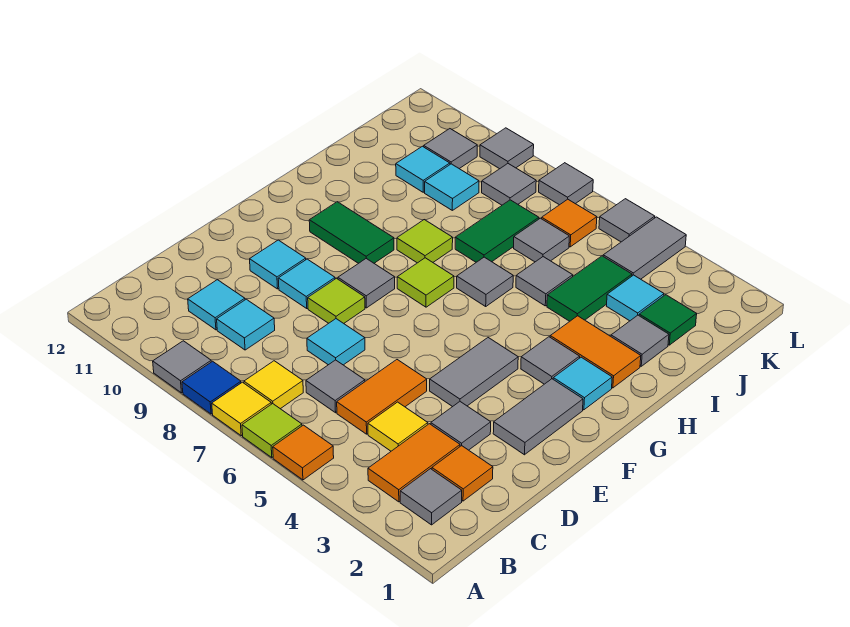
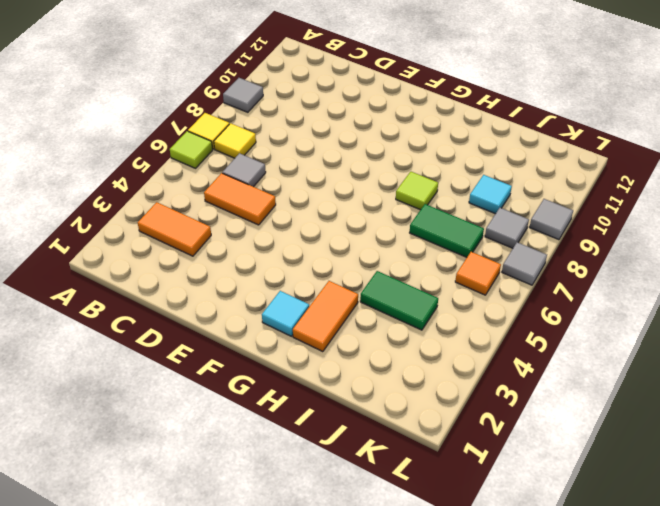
none -> orange 1x1 tile [273,425,334,480]
none -> blue 1x1 tile [182,361,241,414]
none -> grey 1x1 tile [400,469,462,525]
none -> orange 1x1 tile [432,446,493,501]

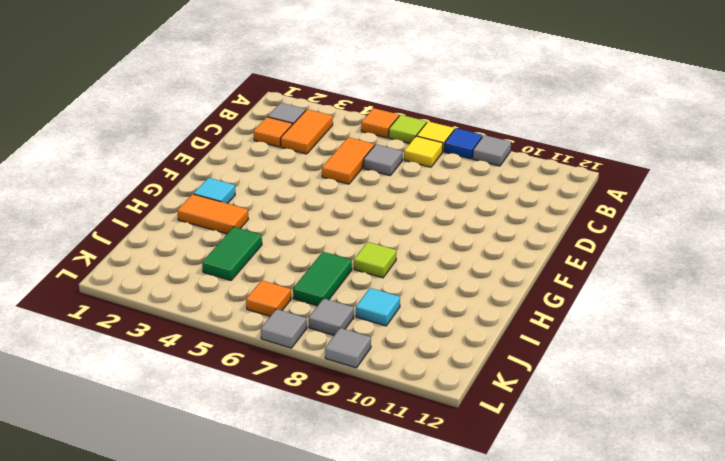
none -> yellow 1x1 tile [368,402,428,451]
none -> cyan 1x1 tile [217,299,275,350]
none -> cyan 1x1 tile [188,280,245,330]
none -> grey 1x1 tile [431,402,491,450]

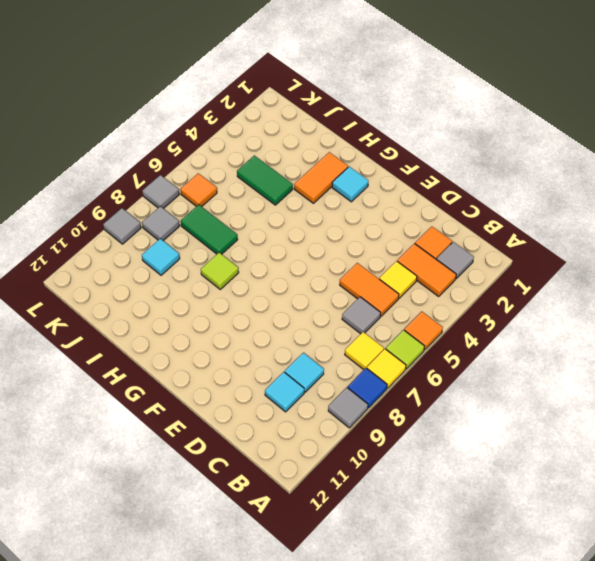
none -> grey 1x1 tile [431,402,491,450]
none -> cyan 1x1 tile [307,319,365,365]
none -> grey 1x2 tile [493,379,583,455]
none -> grey 1x2 tile [430,338,518,407]

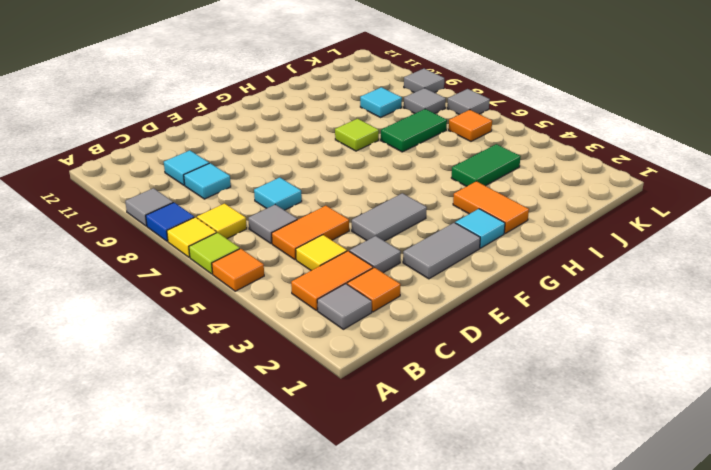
none -> lime 1x1 tile [308,278,365,323]
none -> cyan 1x1 tile [278,259,335,308]
none -> cyan 1x1 tile [250,240,306,289]
none -> grey 1x1 tile [338,259,395,308]

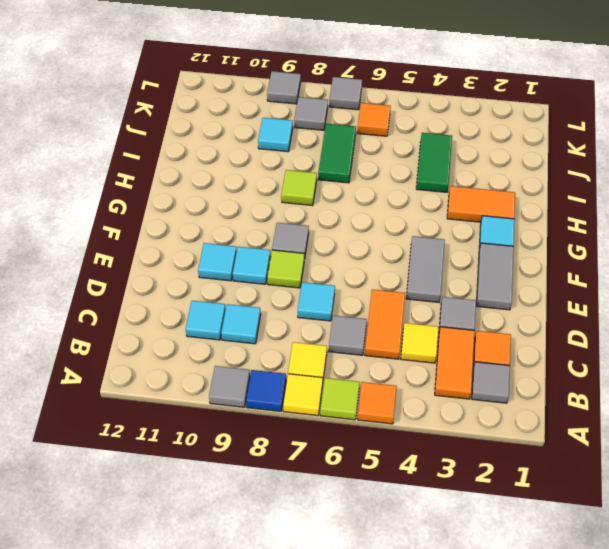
none -> grey 1x1 tile [521,337,580,384]
none -> lime 1x1 tile [397,258,454,307]
none -> green 1x2 tile [309,202,394,263]
none -> grey 1x1 tile [457,257,513,306]

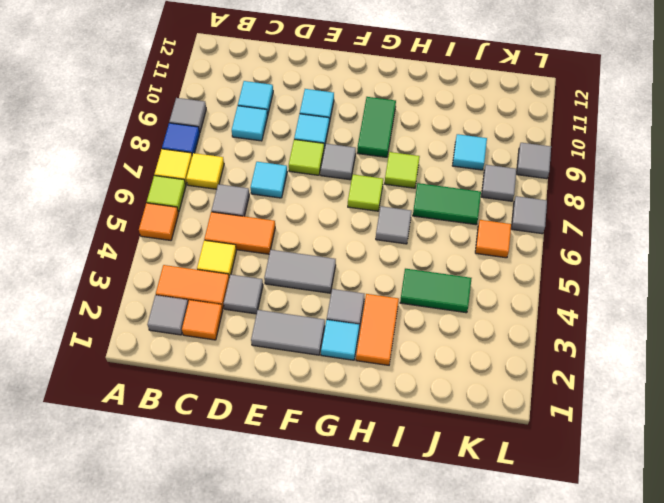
none -> grey 1x1 tile [611,315,669,366]
none -> grey 1x1 tile [516,257,573,306]
none -> green 1x1 tile [639,295,697,345]
none -> cyan 1x1 tile [607,275,664,321]

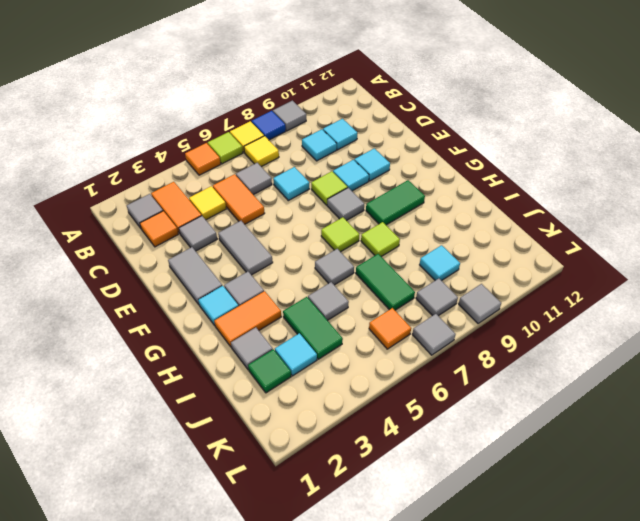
none -> grey 1x1 tile [514,218,569,262]
none -> cyan 1x1 tile [396,146,450,192]
none -> grey 1x2 tile [603,217,686,279]
none -> grey 1x1 tile [424,129,477,169]

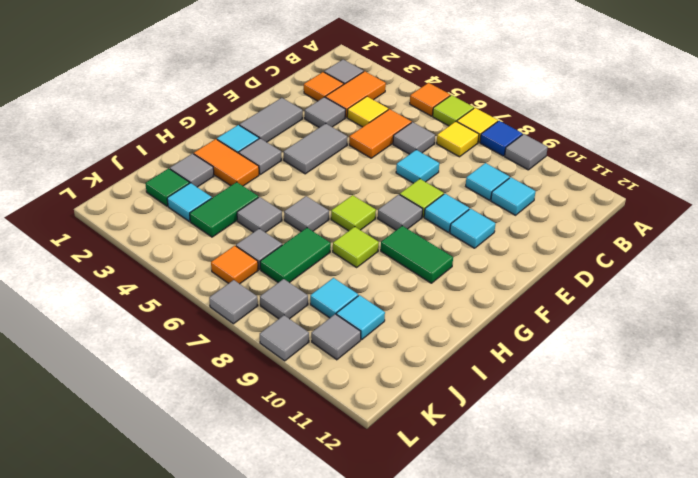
none -> grey 1x2 tile [603,217,686,279]
none -> grey 1x1 tile [599,199,655,242]

